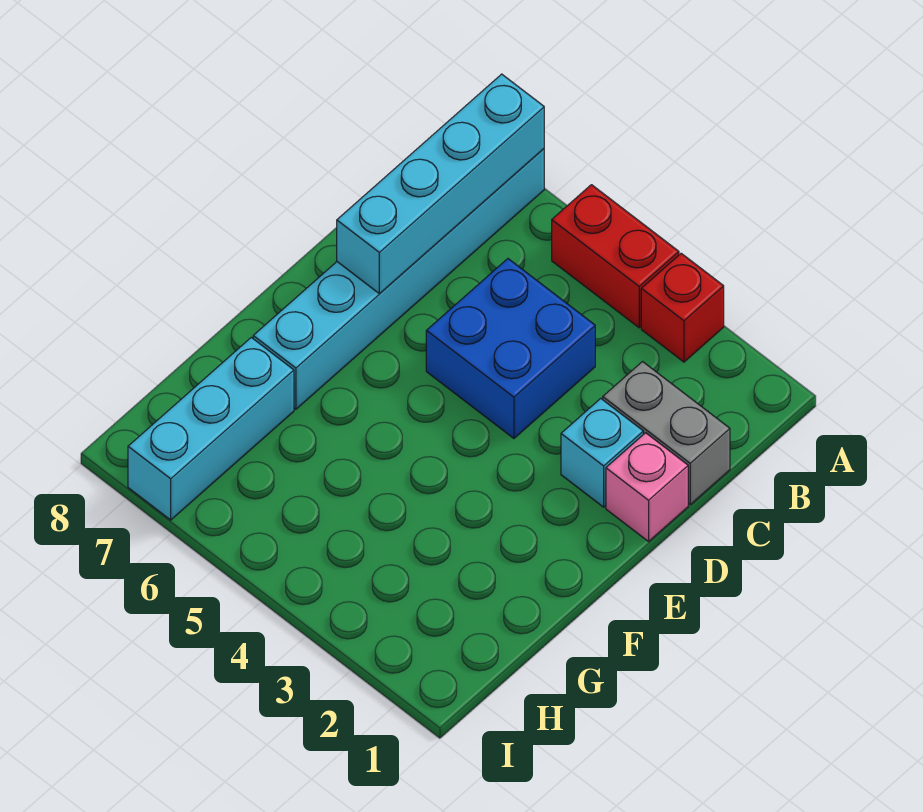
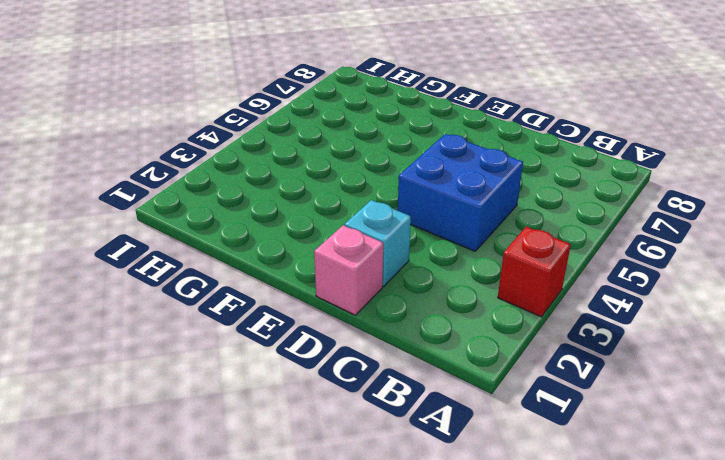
none -> red 1x2 brick [552,185,679,328]
none -> cyan 1x6 brick [253,149,544,409]

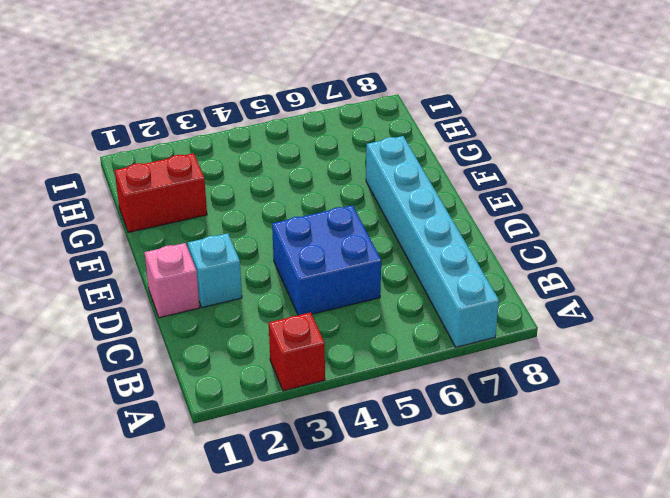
red 1x2 brick [115,153,207,232] -> red 1x2 brick moved to [552,185,679,328]
none -> grey 1x2 brick [603,362,730,504]
none -> cyan 1x3 brick [128,337,294,520]

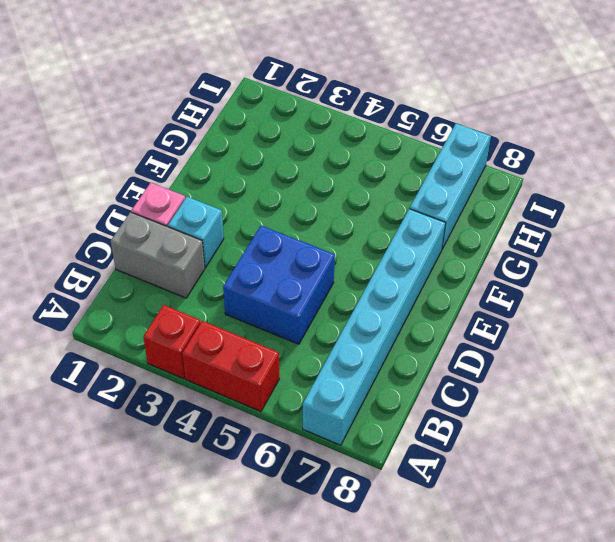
none -> cyan 1x4 brick [337,74,544,294]

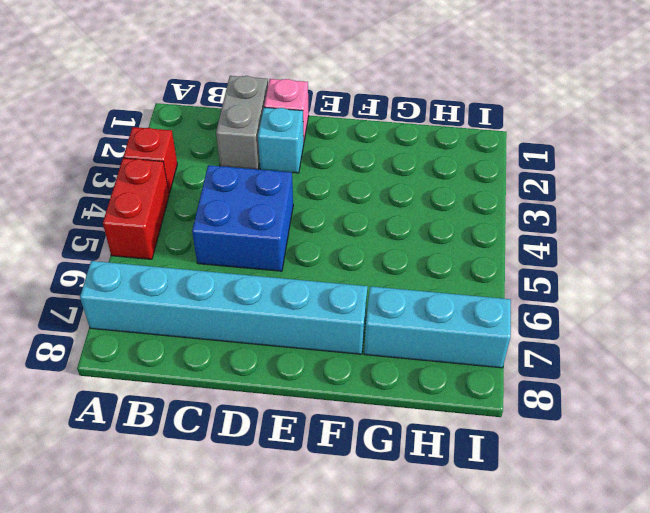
none -> cyan 1x4 brick [337,74,544,294]

